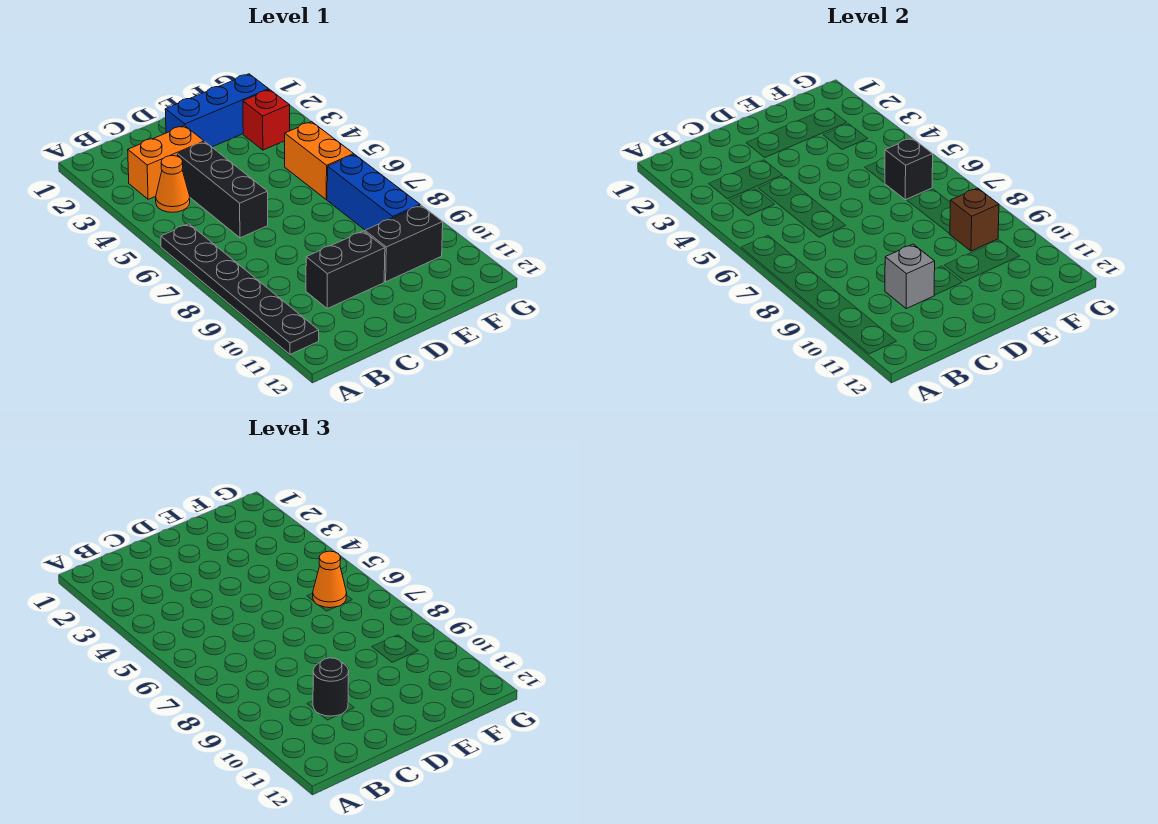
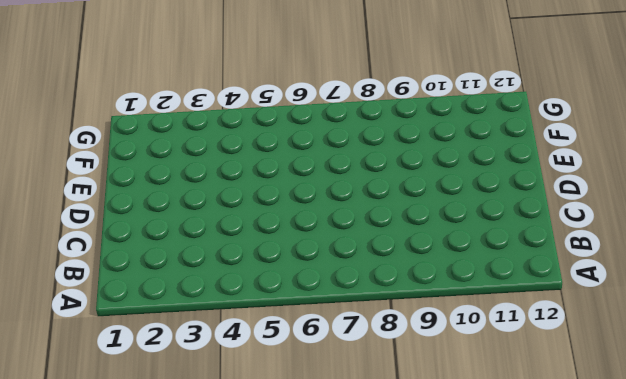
none -> black 1x6 plate [161,224,319,354]
none -> orange 1x2 brick [128,126,204,199]
none -> orange 1x1 cone [156,156,190,212]

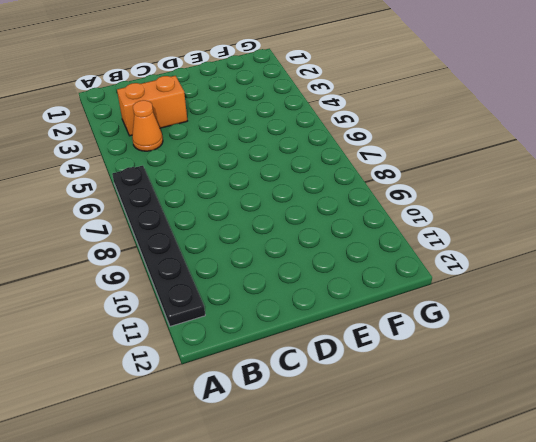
none -> black 1x3 brick [178,142,268,238]
none -> black 1x2 brick [306,231,385,309]
none -> blue 1x3 brick [165,74,269,147]

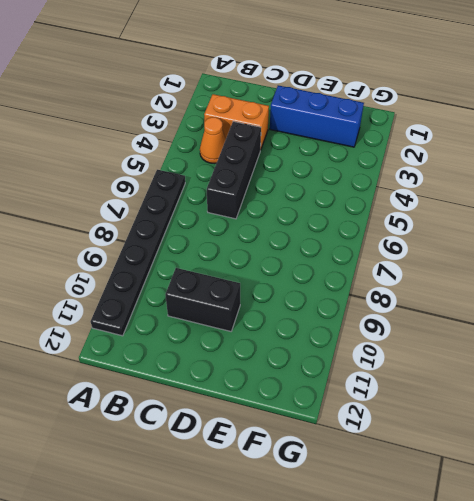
none -> black 1x2 brick [365,205,443,282]
none -> red 1x1 brick [243,90,290,150]
none -> orange 1x2 brick [285,122,354,200]

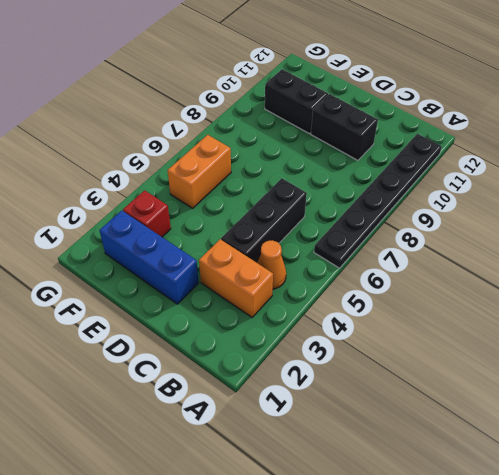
none -> blue 1x3 brick [327,154,420,230]
none -> grey 1x1 brick [885,244,935,309]
none -> black 1x1 brick [885,138,933,200]

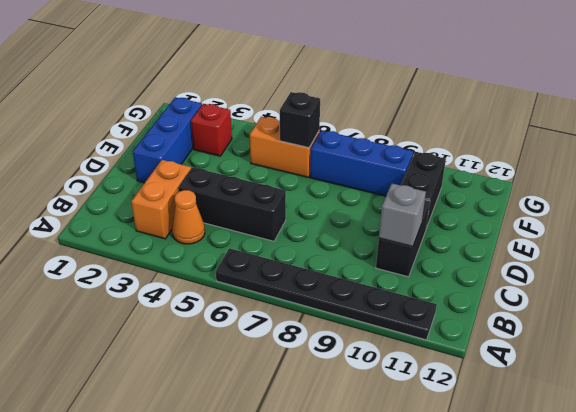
none -> brown 1x1 brick [950,188,999,251]
none -> black 1x1 round brick [313,658,349,716]
none -> orange 1x1 cone [313,551,347,608]

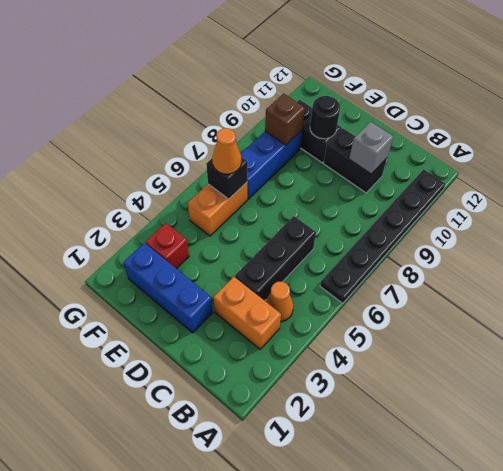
black 1x1 round brick [310,96,340,139] -> black 1x1 round brick moved to [313,658,349,716]

